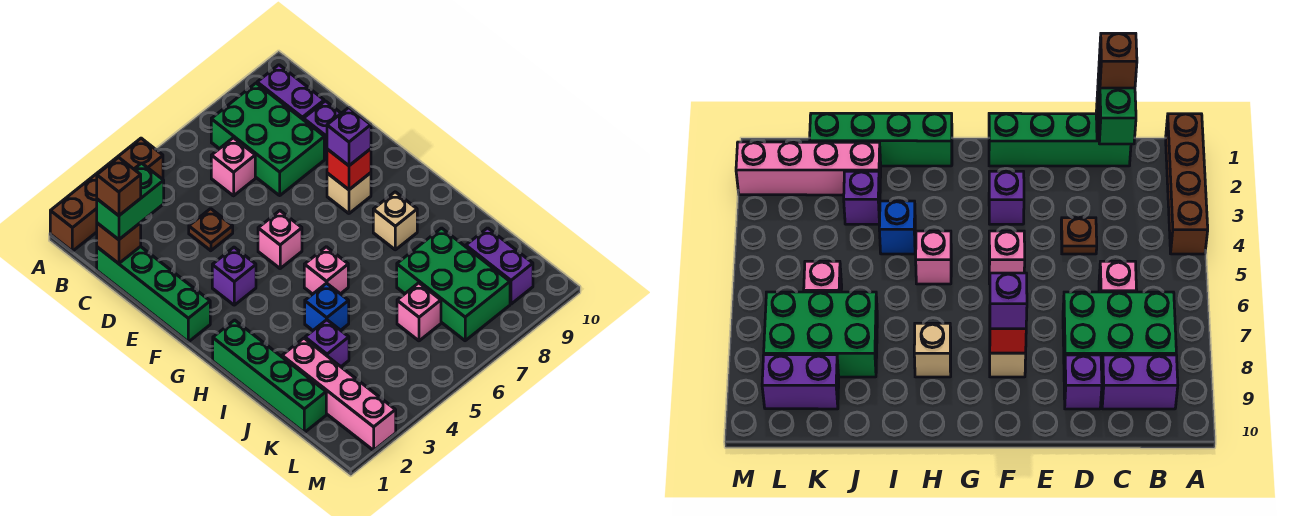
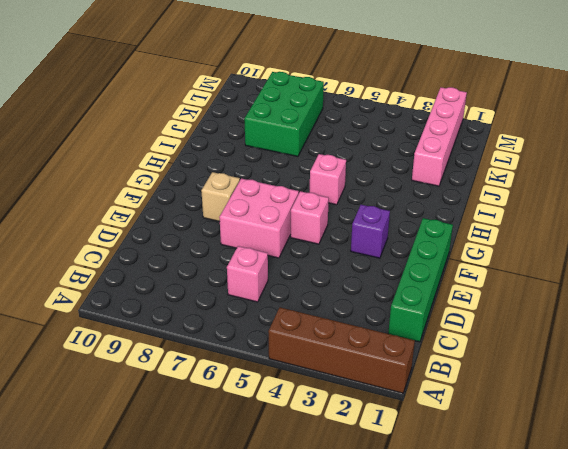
pink 2x2 brick [219,178,299,258] -> none
none -> green 2x3 brick [211,83,324,195]
none -> purple 1x2 brick [257,65,324,119]
none -> brown 1x1 plate [189,209,233,251]

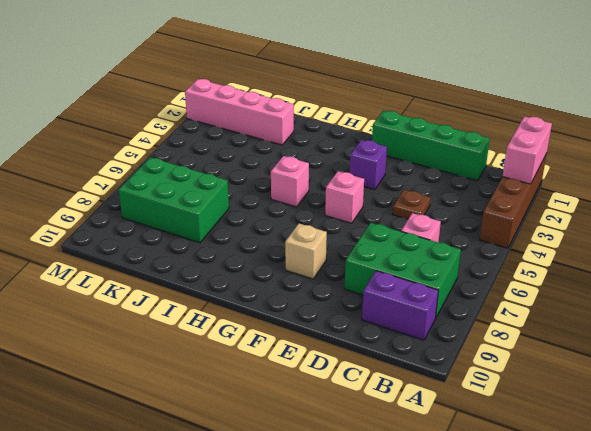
pink 1x2 brick [503,116,552,184] -> none
none -> purple 1x1 brick [303,101,341,159]
none -> green 1x4 brick [213,320,326,432]
none -> tan 1x1 brick [373,192,417,250]

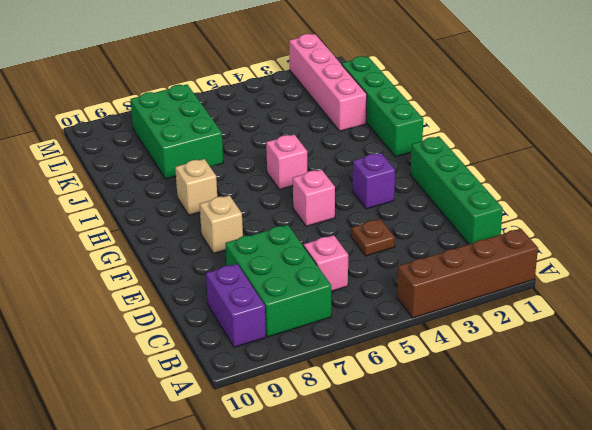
none -> purple 1x1 brick [303,101,341,159]
none -> blue 1x1 brick [305,283,349,330]
none -> purple 1x1 brick [305,320,349,367]

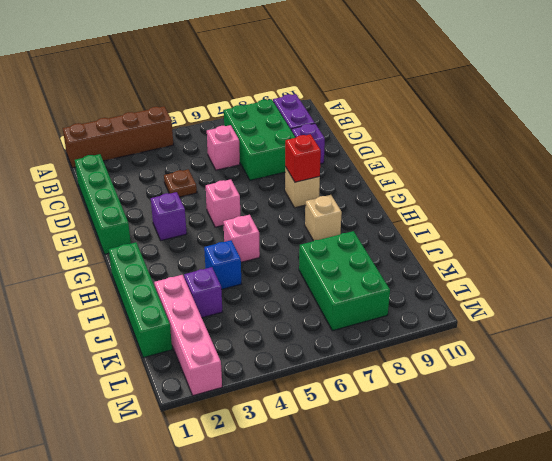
none -> pink 1x1 brick [397,283,441,341]
none -> purple 1x2 brick [466,228,533,304]
none -> brown 1x1 brick [97,223,141,264]

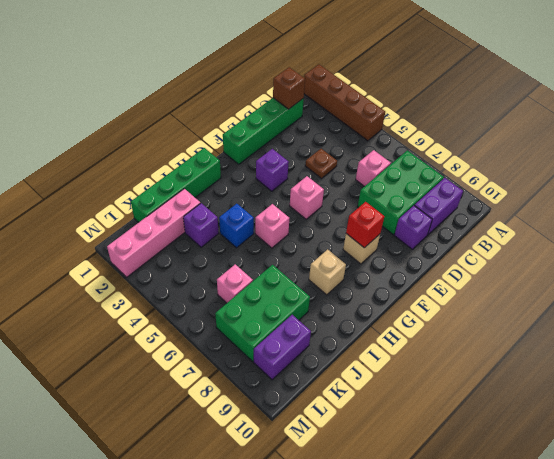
none -> green 1x2 brick [97,163,164,240]
none -> purple 1x1 brick [327,108,371,166]
none -> brown 1x1 brick [97,158,141,216]

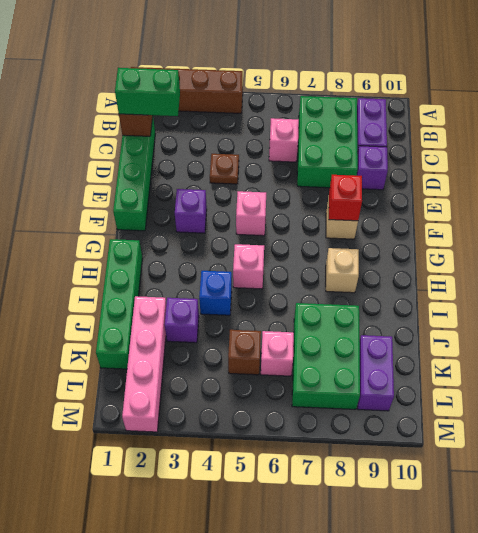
brown 1x1 brick [228,330,261,375] -> brown 1x1 brick moved to [97,158,141,216]
none -> purple 1x1 brick [327,108,371,166]

